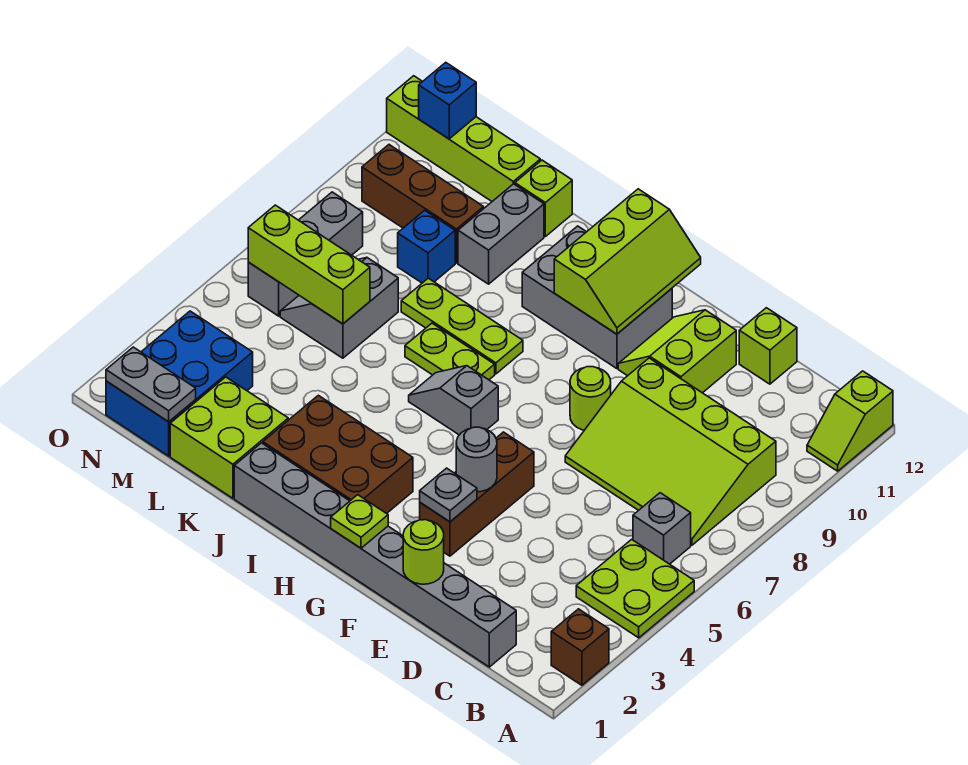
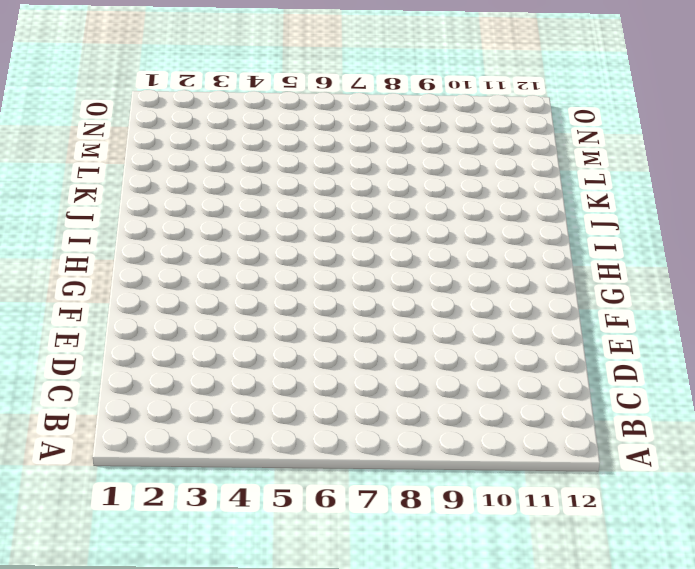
none -> brown 1x1 brick [551,609,609,685]
none -> lime 2x2 plate [576,539,694,638]
none -> lime 1x2 slope [807,371,893,471]
none -> grey 1x1 brick [633,493,691,564]

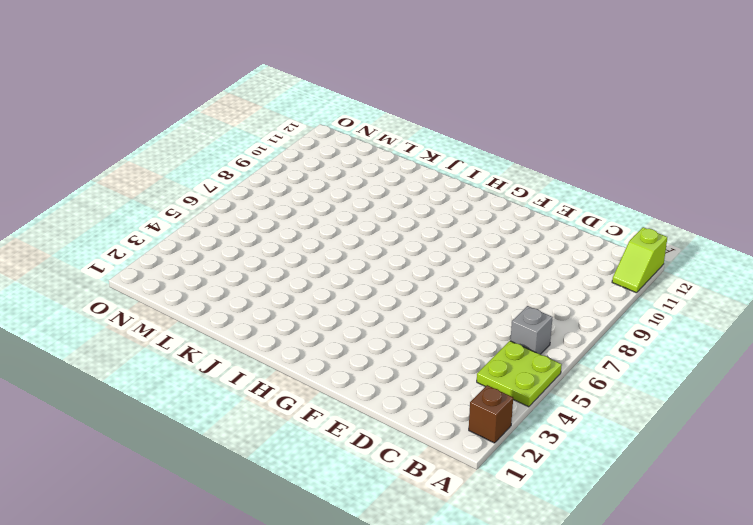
none -> lime 3x4 slope [565,358,776,545]
none -> grey 1x8 brick [234,443,516,667]
none -> lime 1x1 brick [739,308,797,384]
none -> lime 2x2 slope [618,310,736,393]

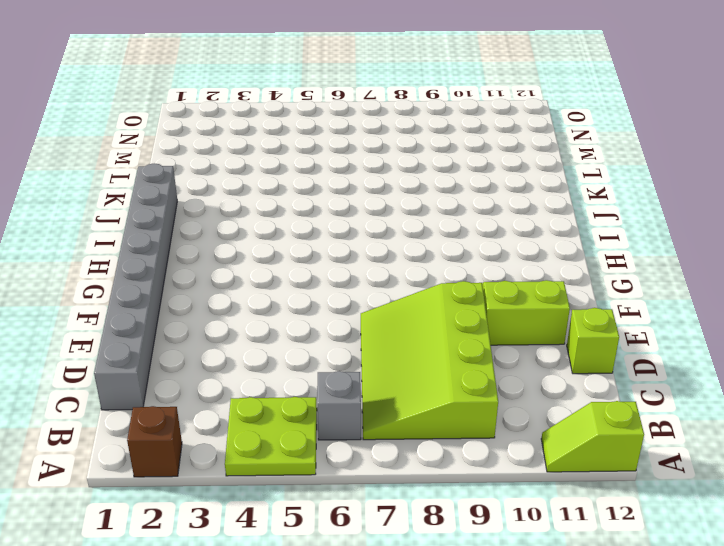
none -> brown 1x3 brick [420,432,534,556]
none -> lime 1x1 round brick [570,367,611,430]
none -> grey 2x3 brick [522,226,672,369]
none -> brown 2x3 brick [263,395,413,514]

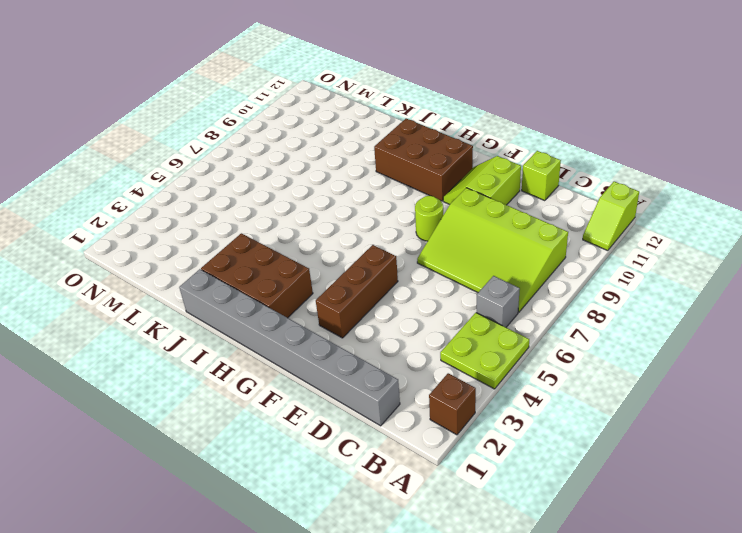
brown 2x3 brick [374,119,473,201] -> grey 2x3 brick [522,226,672,369]
none -> grey 1x2 slope [409,366,498,435]
none -> lime 1x2 plate [405,323,495,380]
none -> lime 1x3 plate [401,278,523,374]
none -> lime 2x2 brick [170,377,288,498]

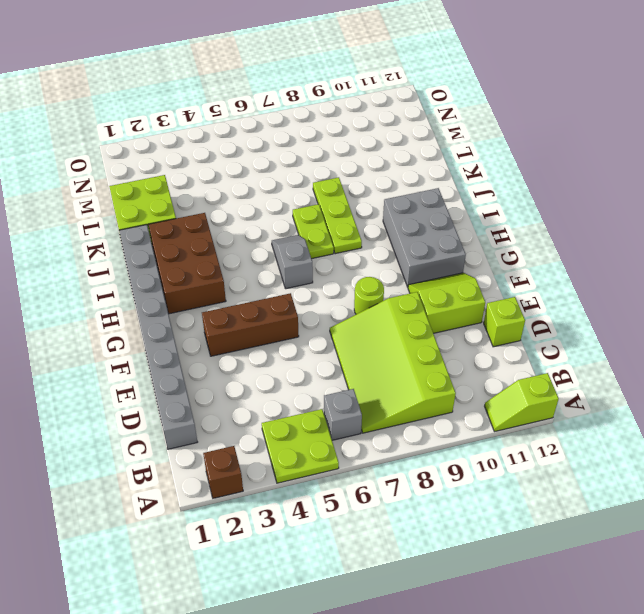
none -> grey 1x2 brick [458,184,544,284]
none -> lime 1x1 brick [515,160,572,236]
none -> grey 2x2 slope [280,258,398,358]
none -> blue 1x1 brick [398,210,455,283]

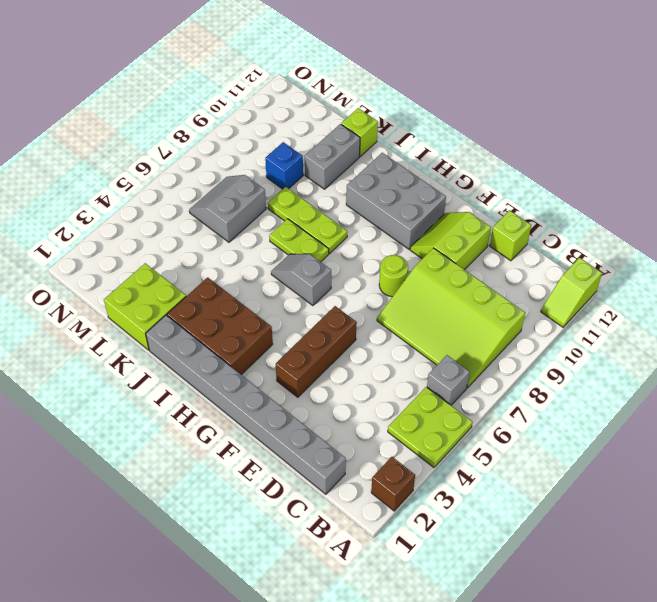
none -> brown 1x3 brick [362,145,484,263]
none -> lime 1x4 brick [387,76,540,201]
none -> blue 2x3 brick [106,311,253,456]
none -> grey 1x3 brick [248,192,363,316]

